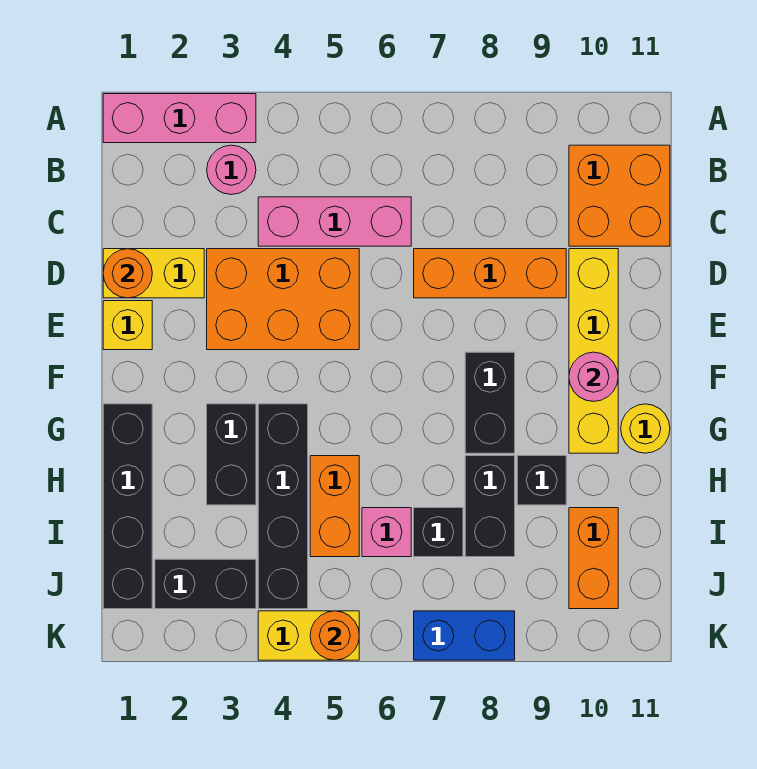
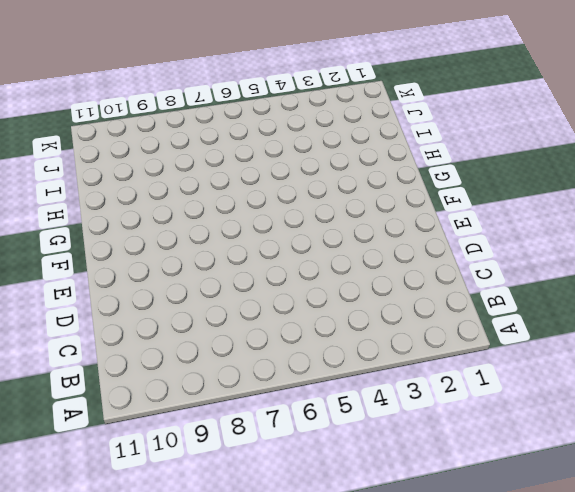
none -> pink 1x3 brick [103,94,256,143]
none -> pink 1x1 round brick [207,145,256,195]
none -> orange 2x2 brick [569,145,670,246]

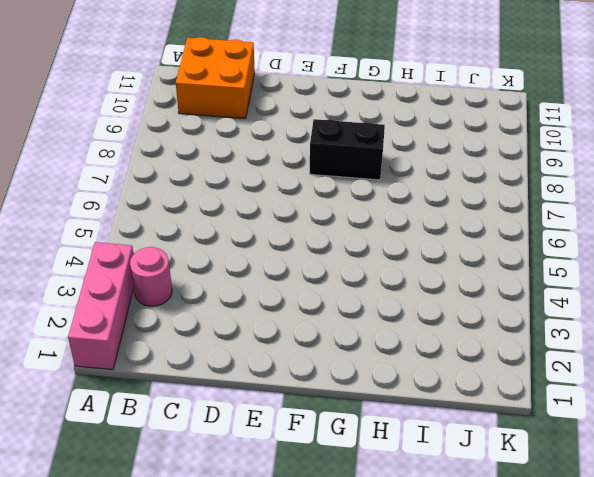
none -> pink 1x3 brick [258,197,411,246]
none -> yellow 1x2 brick [103,249,204,298]
none -> orange 2x3 brick [207,249,359,350]

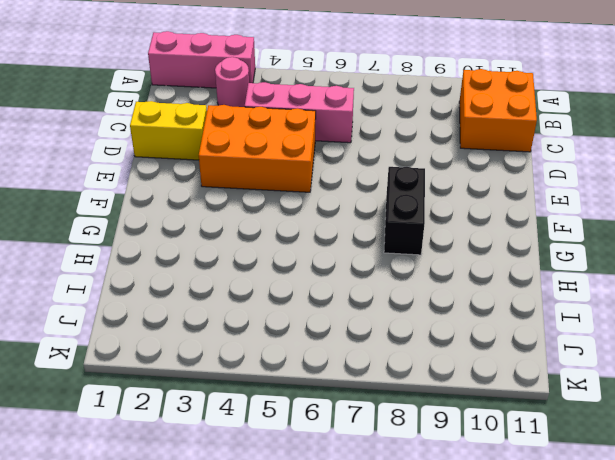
none -> orange 1x3 brick [414,249,566,298]
none -> yellow 1x4 brick [569,249,618,453]
none -> yellow 1x1 brick [103,301,152,350]

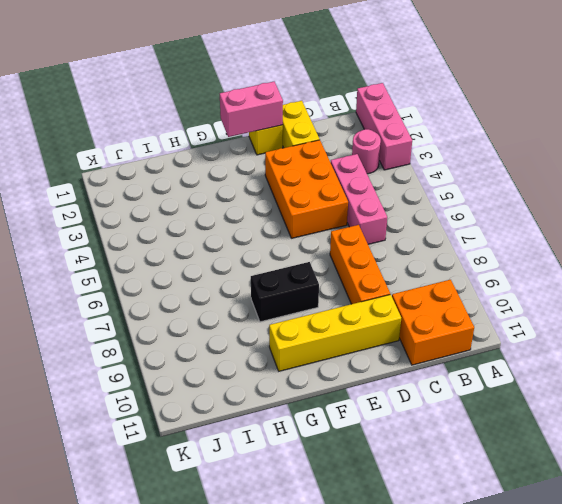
pink 1x2 brick [220,82,283,137] -> none
none -> black 1x4 brick [103,404,152,609]
none -> black 1x2 brick [207,404,256,505]
none -> black 1x4 brick [258,404,308,609]

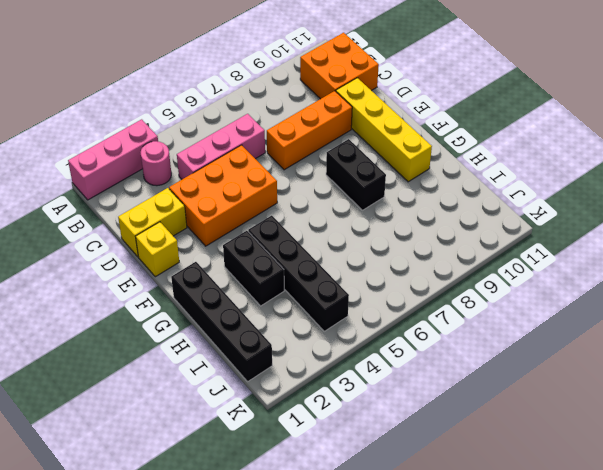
none -> yellow 1x1 round brick [621,404,670,453]
none -> orange 1x2 brick [310,456,359,557]
none -> black 1x2 brick [465,456,515,557]

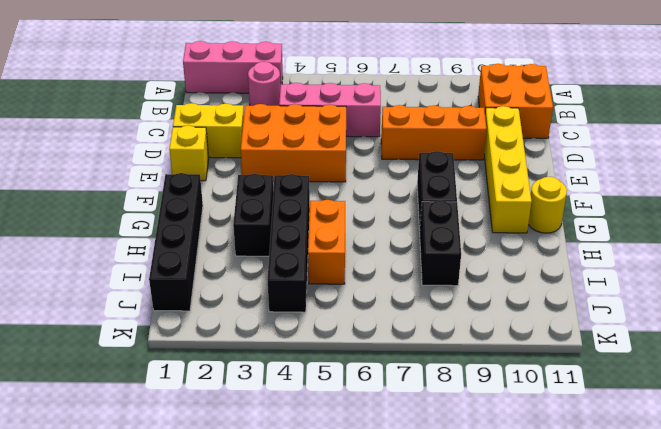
none -> black 1x1 brick [517,456,566,505]
none -> pink 1x1 brick [362,508,411,557]
none -> black 1x1 brick [414,508,463,557]

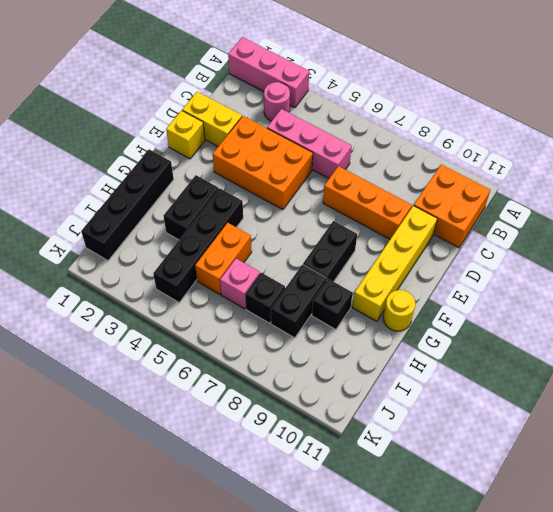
none -> orange 1x2 brick [569,508,618,609]
none -> black 1x2 brick [155,559,256,609]
none -> yellow 1x2 brick [258,611,359,660]

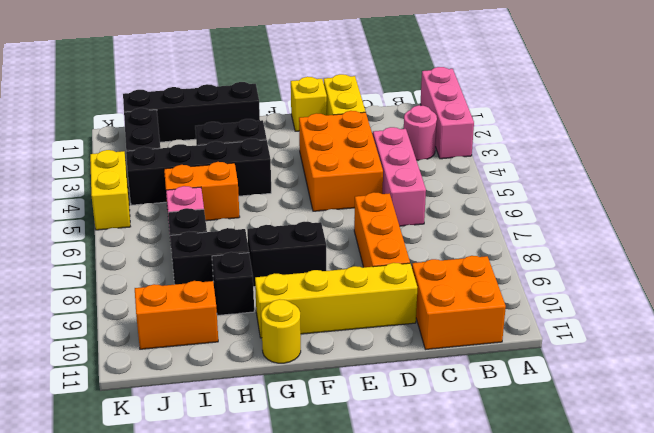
none -> blue 1x2 brick [414,611,515,660]
none -> orange 1x1 round brick [103,249,152,298]
none -> pink 1x1 round brick [569,352,618,401]

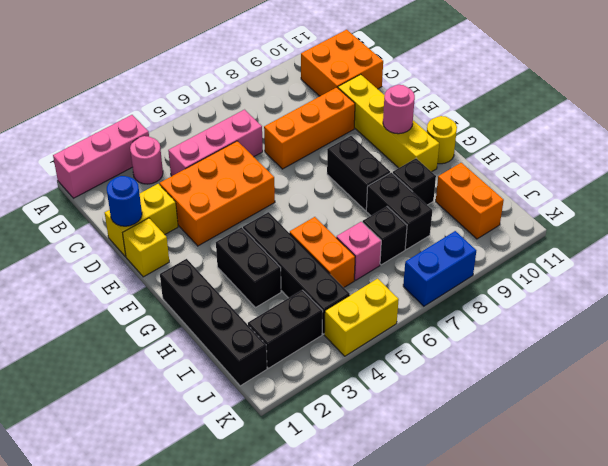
blue 1x1 round brick [107,176,142,226] -> orange 1x1 round brick [103,249,152,298]
none -> orange 1x1 round brick [310,611,359,660]

